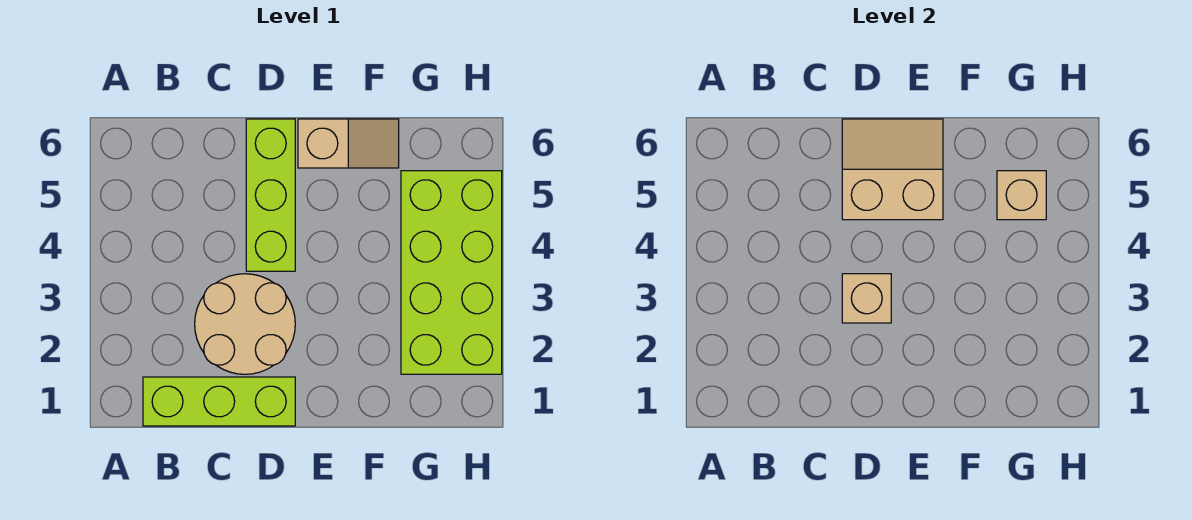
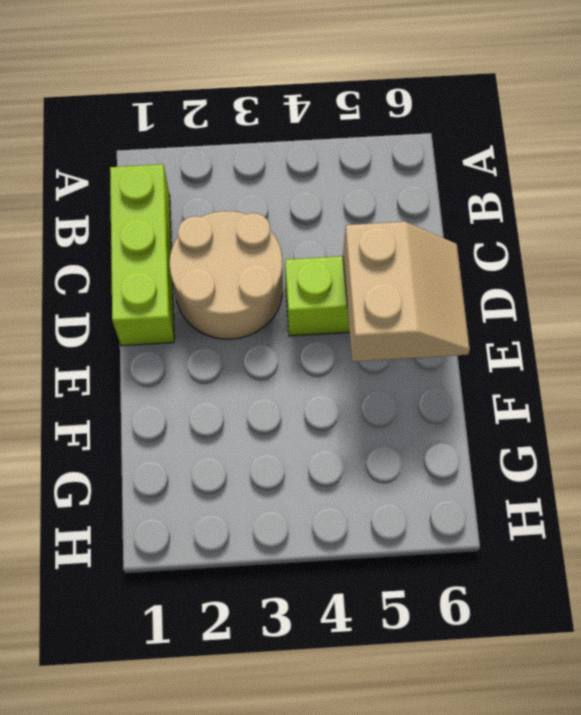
none -> tan 1x2 slope [298,119,399,168]
none -> lime 2x4 brick [401,171,502,374]

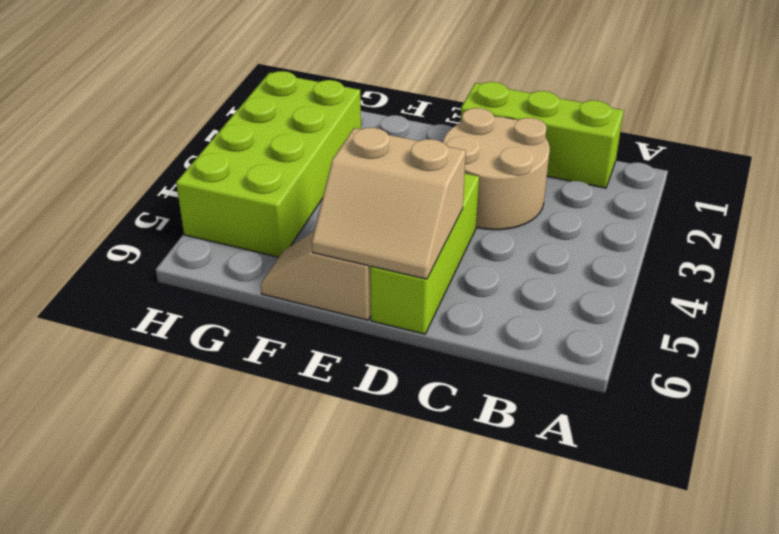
none -> tan 1x1 brick [842,274,891,323]
none -> tan 1x1 brick [997,171,1046,220]

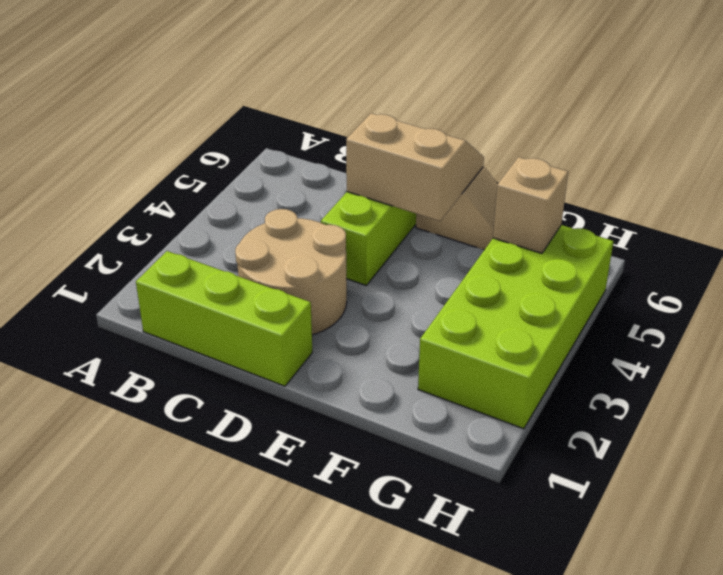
none -> tan 1x1 brick [842,274,891,323]

